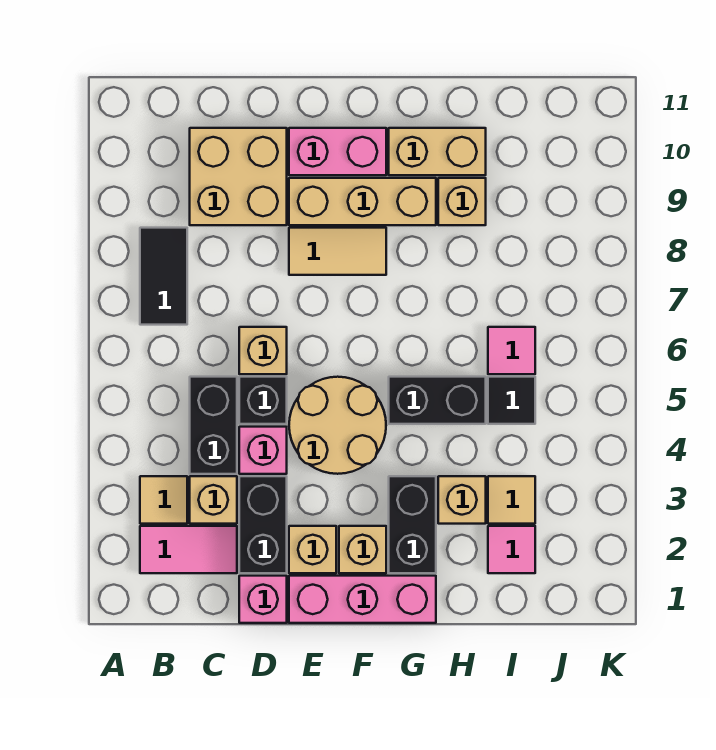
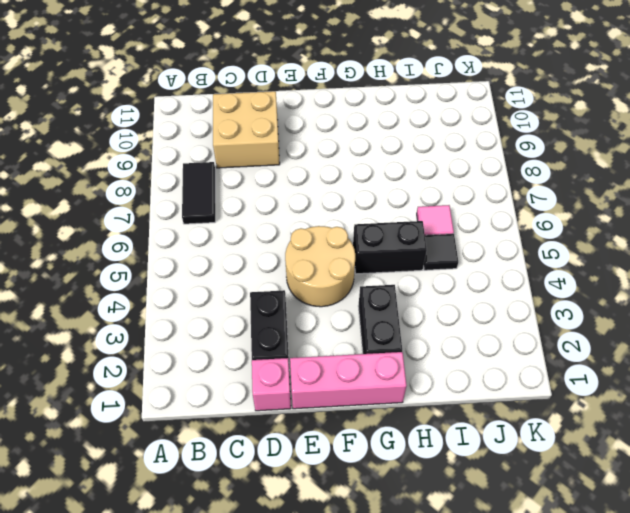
none -> pink 1x2 tile [140,526,237,573]
none -> tan 1x1 tile [140,476,187,524]
none -> tan 1x1 brick [190,476,237,524]

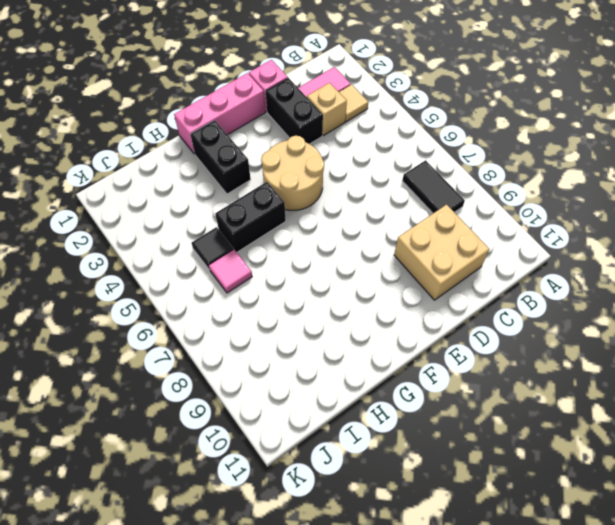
none -> black 1x2 brick [190,377,237,474]
none -> pink 1x1 brick [239,427,287,474]
none -> black 1x1 brick [239,377,287,424]

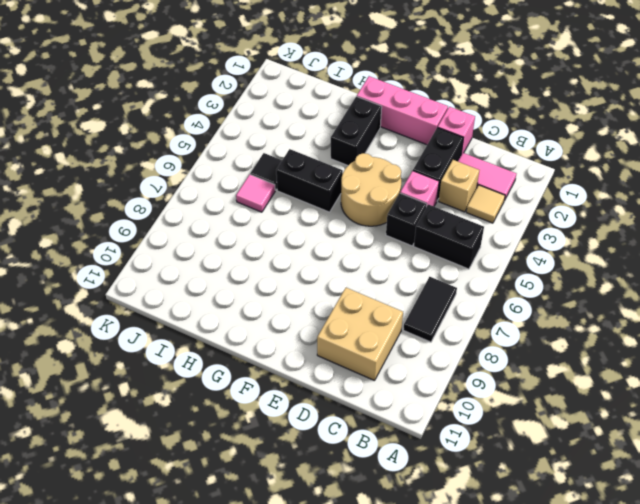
black 1x2 brick [414,204,484,269] -> black 1x2 brick turned to [190,377,237,474]
none -> tan 1x1 brick [239,327,287,374]
none -> tan 1x1 brick [289,526,336,573]
none -> tan 1x2 tile [289,228,386,275]

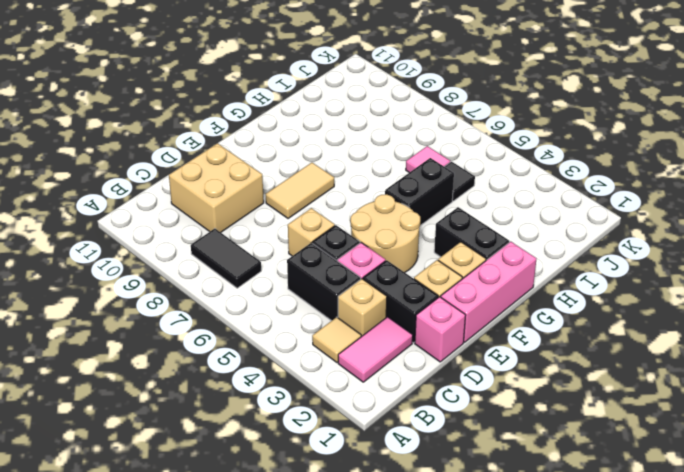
none -> tan 1x3 brick [289,178,436,225]
none -> pink 1x2 brick [289,128,386,175]
none -> tan 1x2 brick [389,128,486,175]

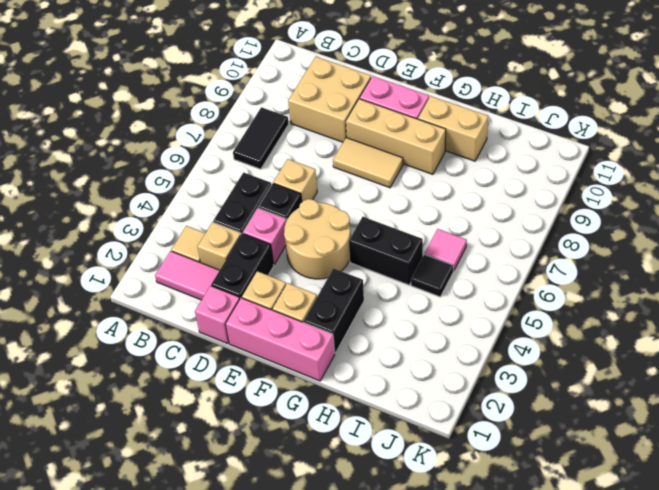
none -> tan 1x1 brick [438,476,486,524]
none -> tan 1x1 brick [438,178,486,225]
none -> pink 1x1 tile [488,526,535,573]

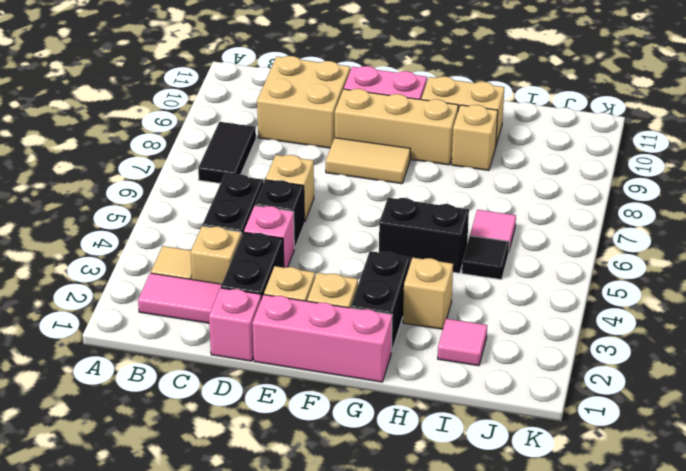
none -> tan 2x2 round brick [289,377,386,474]
none -> tan 1x1 tile [488,476,535,524]

